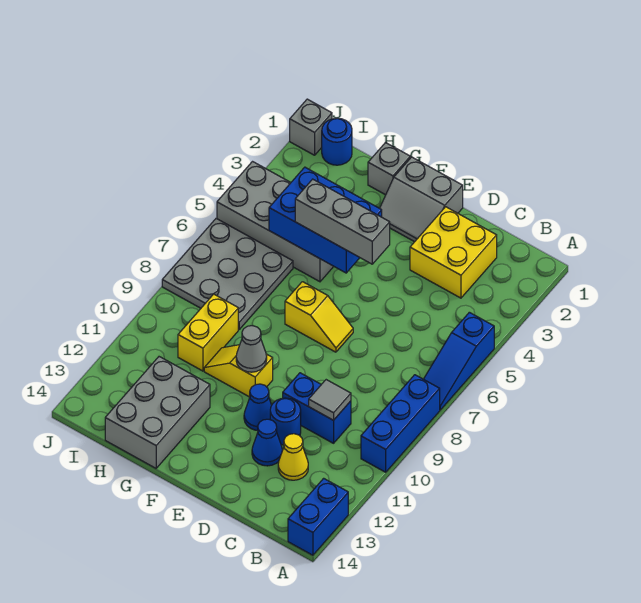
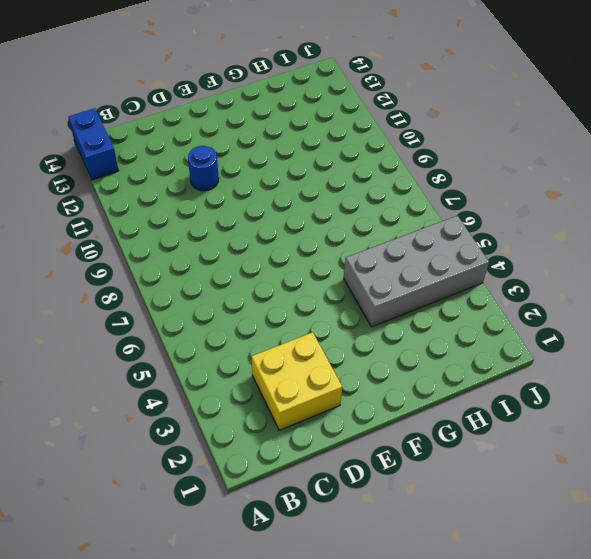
none -> blue 1x3 slope [424,312,494,410]
none -> blue 1x3 brick [361,375,440,472]
none -> blue 1x2 brick [283,373,351,443]

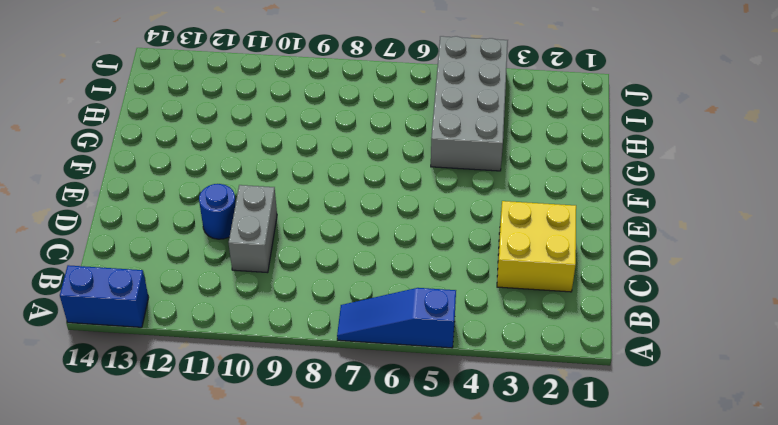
grey 1x2 brick [229,185,277,273] -> blue 1x2 brick [283,373,351,443]
none -> blue 1x3 brick [361,375,440,472]
none -> yellow 1x1 cone [278,434,308,480]
none -> blue 1x1 cone [252,419,282,466]

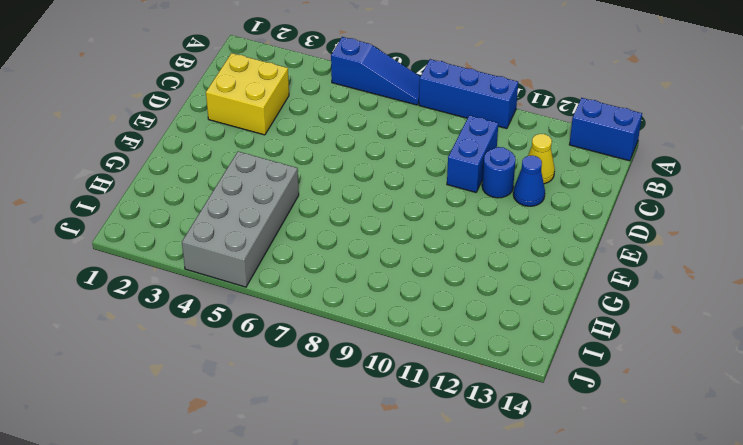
none -> grey 2x2 slope [380,157,463,242]
none -> yellow 1x2 slope [285,282,353,352]
none -> blue 1x1 cone [244,384,272,430]

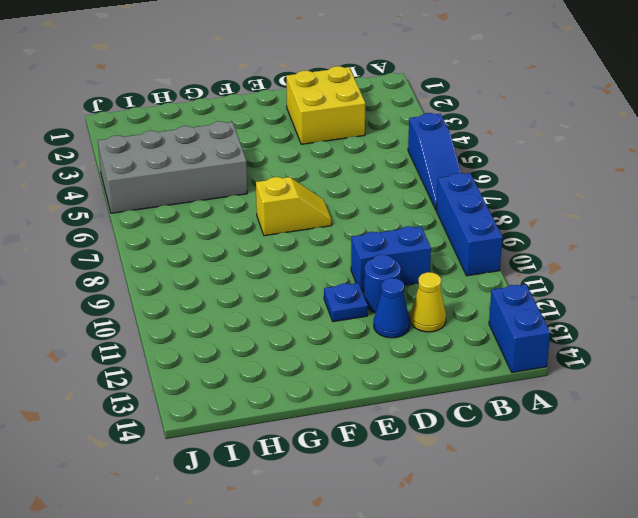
blue 1x1 plate [324,283,368,322] -> blue 1x1 cone [244,384,272,430]
none -> grey 2x2 slope [380,157,463,242]
none -> yellow 1x2 slope [204,345,273,397]
none -> grey 1x1 brick [368,143,410,195]

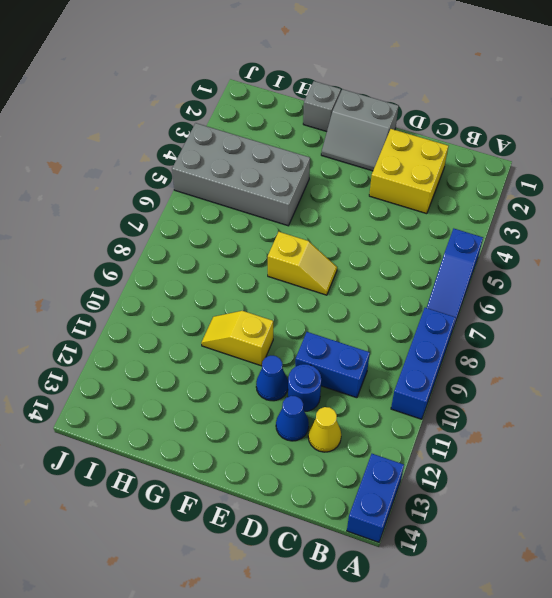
none -> grey 2x3 brick [105,357,210,468]
none -> grey 3x3 plate [162,219,293,329]
none -> yellow 1x2 brick [178,294,238,371]

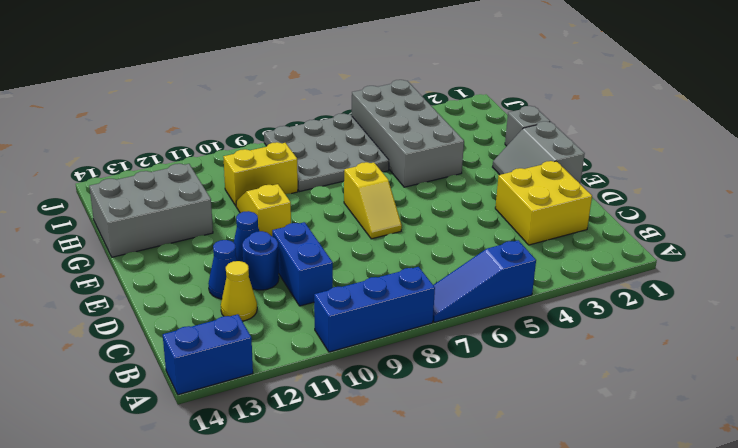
none -> blue 1x1 round brick [322,118,352,165]
none -> grey 1x1 brick [290,99,332,155]
none -> grey 1x1 tile [309,380,351,420]

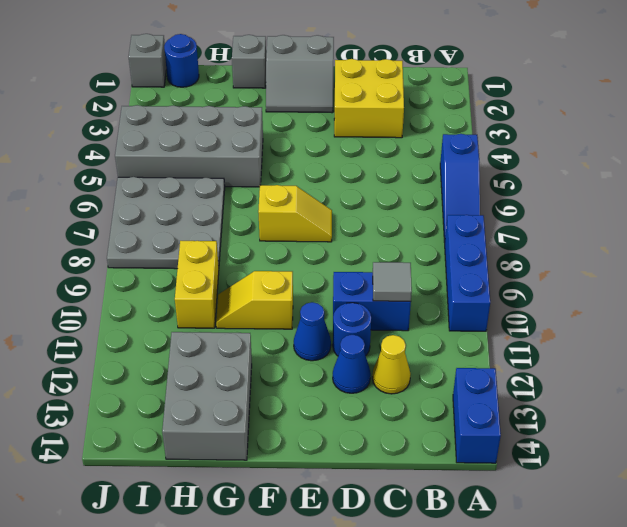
none -> blue 2x3 brick [269,167,382,273]
none -> grey 1x1 cone [236,325,267,372]
none -> grey 1x3 brick [295,179,390,264]

